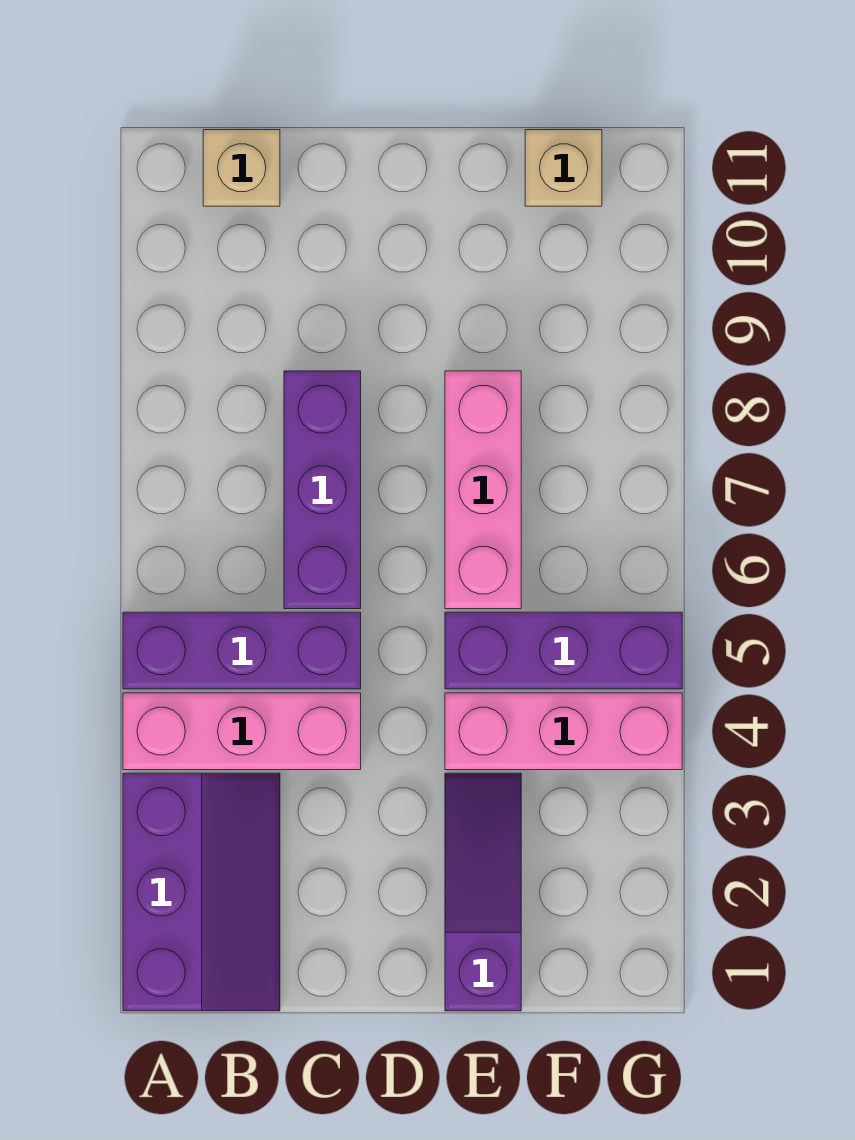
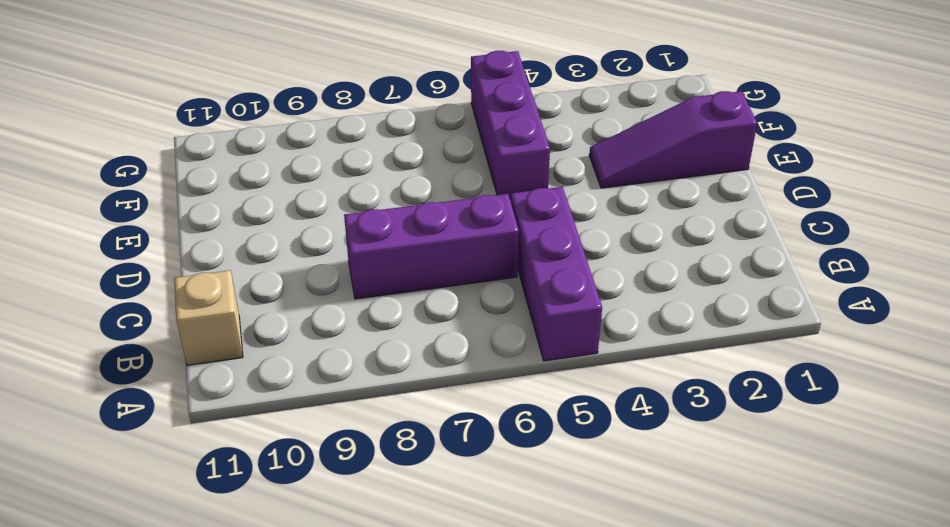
none -> purple 2x3 slope [123,773,280,1011]
none -> pink 1x3 brick [123,693,361,770]

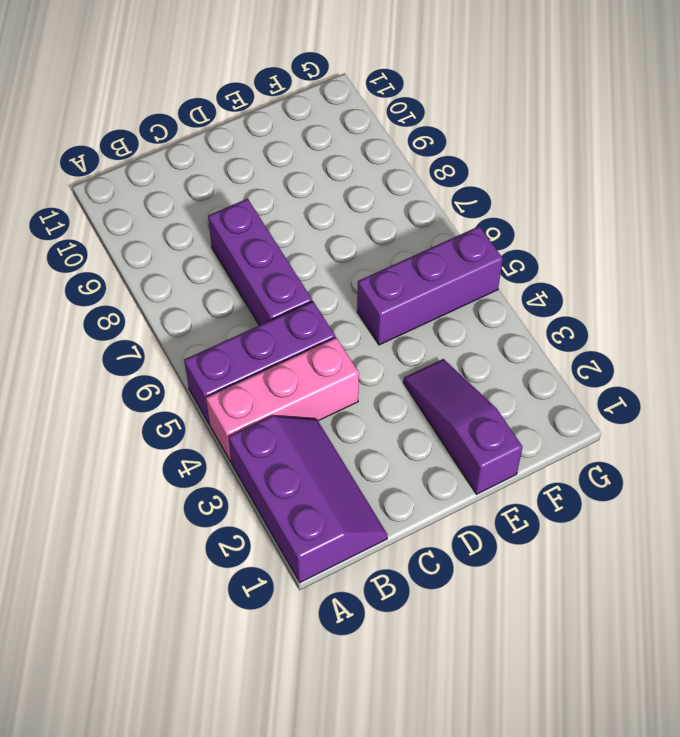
none -> tan 1x1 brick [203,130,280,206]
none -> pink 1x3 brick [445,693,682,770]

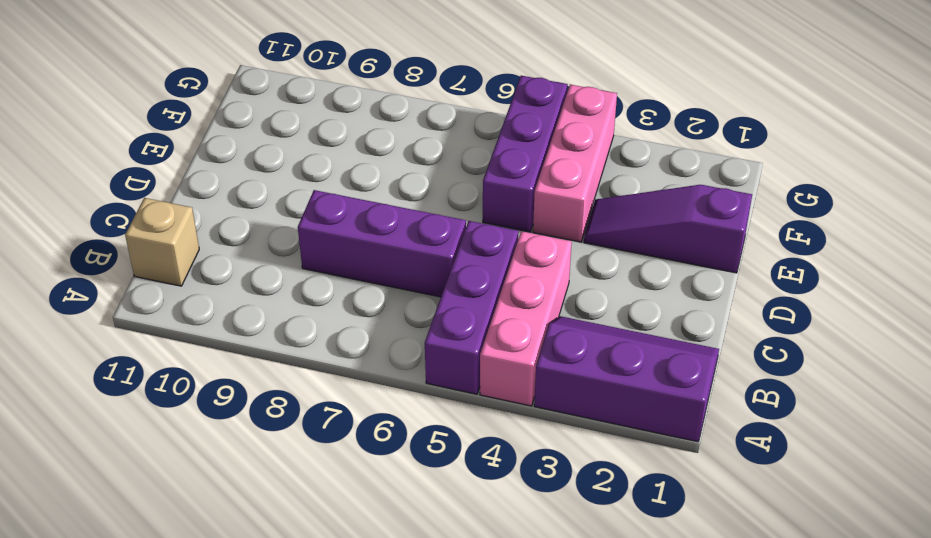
none -> pink 1x3 brick [445,371,521,609]
none -> tan 1x1 brick [525,130,602,206]

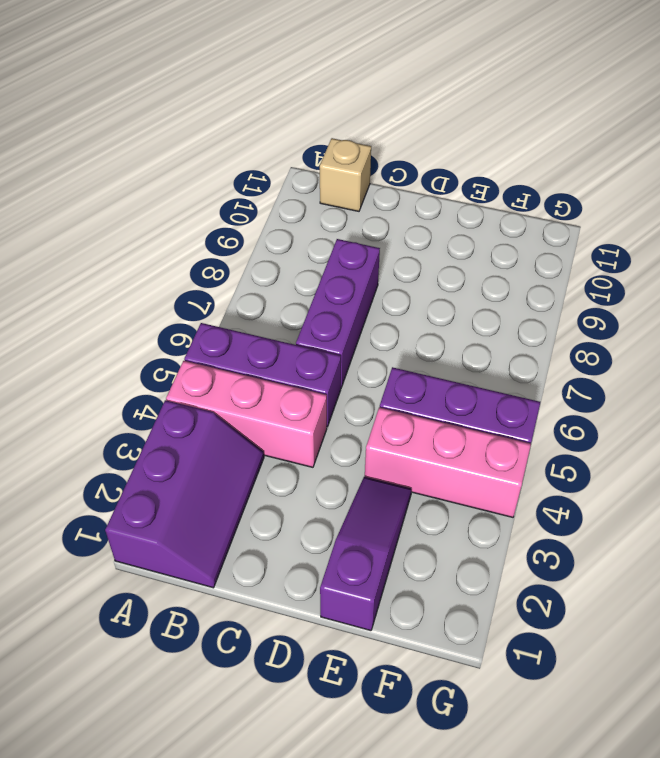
none -> pink 1x3 brick [445,371,521,609]
none -> tan 1x1 brick [525,130,602,206]

